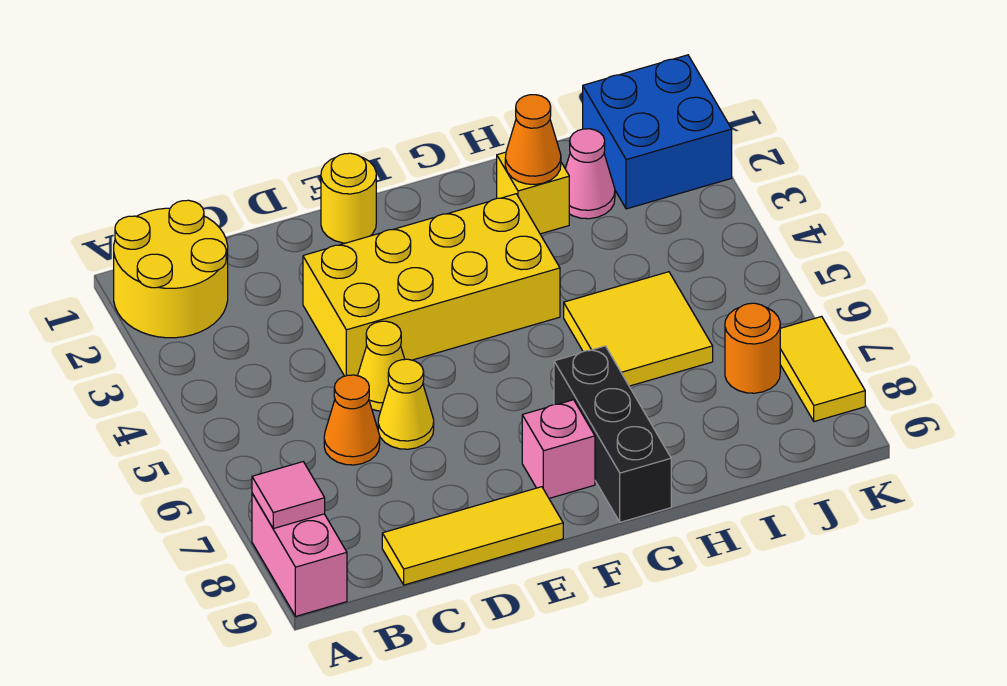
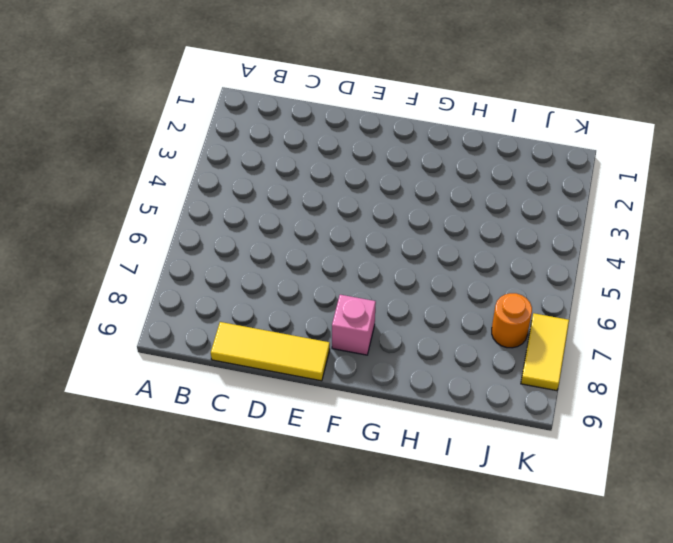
none -> yellow 2x2 round brick [114,200,228,338]
none -> pink 1x2 brick [252,494,347,616]
none -> orange 1x1 cone [324,375,380,465]

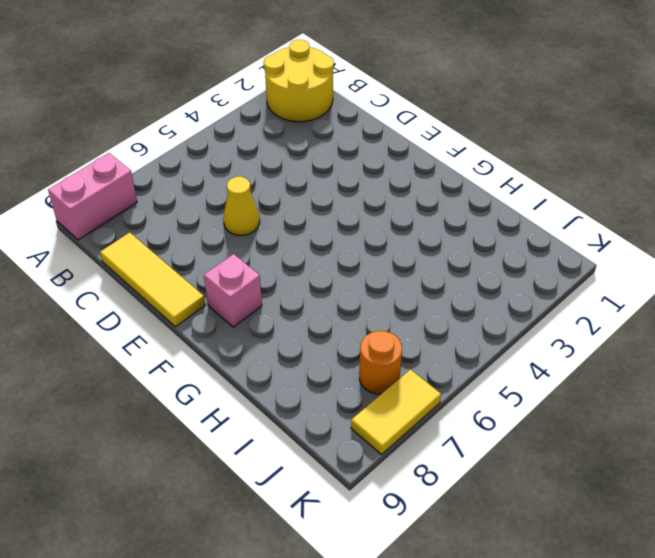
none -> orange 1x1 cone [324,375,380,465]
none -> yellow 2x4 brick [303,194,560,376]
none -> yellow 1x1 cone [358,321,405,411]

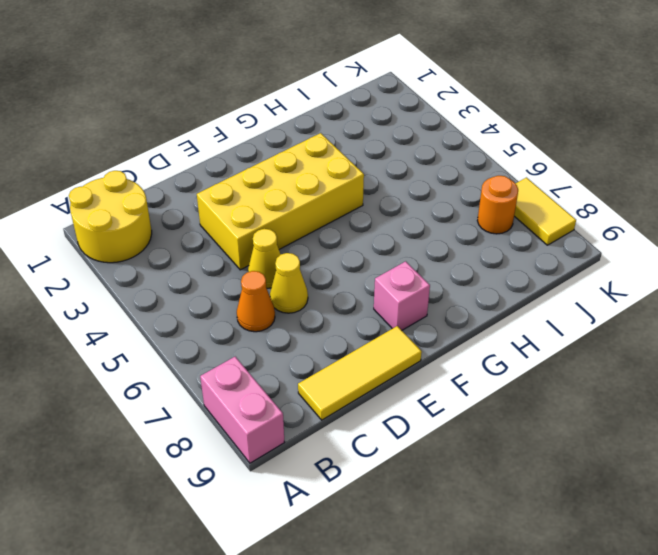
none -> yellow 1x1 round brick [321,153,376,243]
none -> black 1x3 brick [554,346,671,522]
none -> yellow 1x1 brick [497,152,569,234]

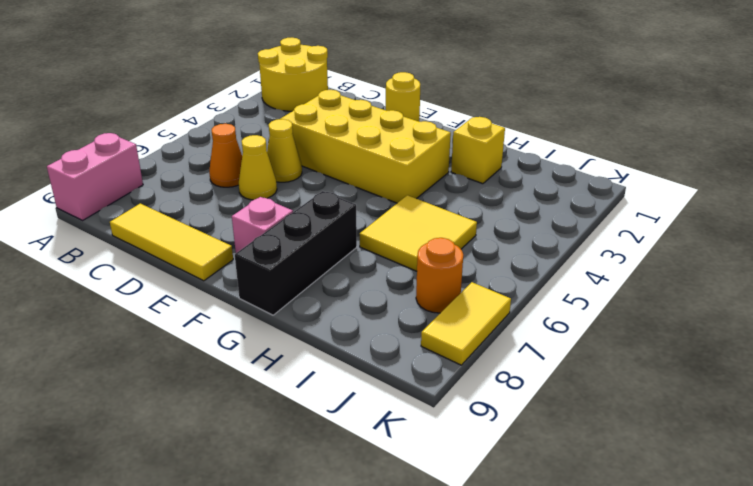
none -> pink 1x1 cone [565,129,615,219]
none -> blue 2x2 brick [583,55,732,209]
none -> pink 1x1 tile [252,462,325,529]

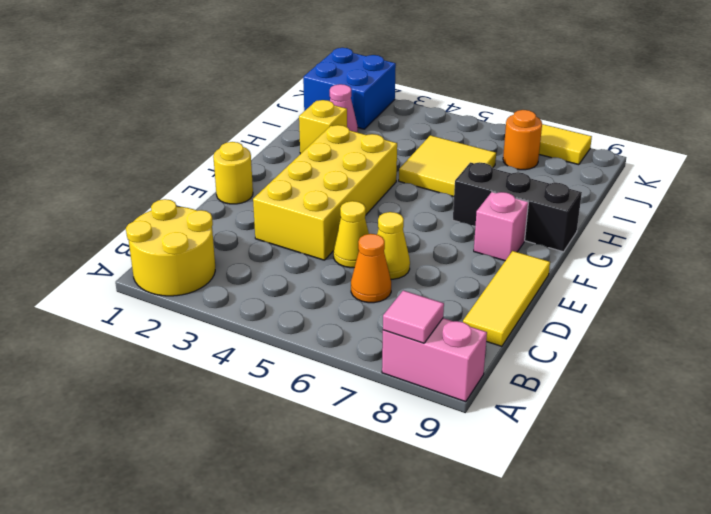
none -> orange 1x1 cone [505,95,561,184]

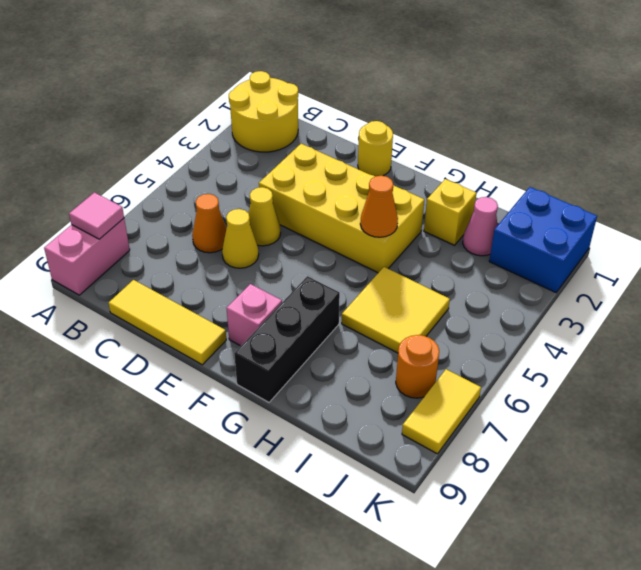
orange 1x1 cone [360,176,398,237] -> orange 1x1 cone moved to [505,95,561,184]

